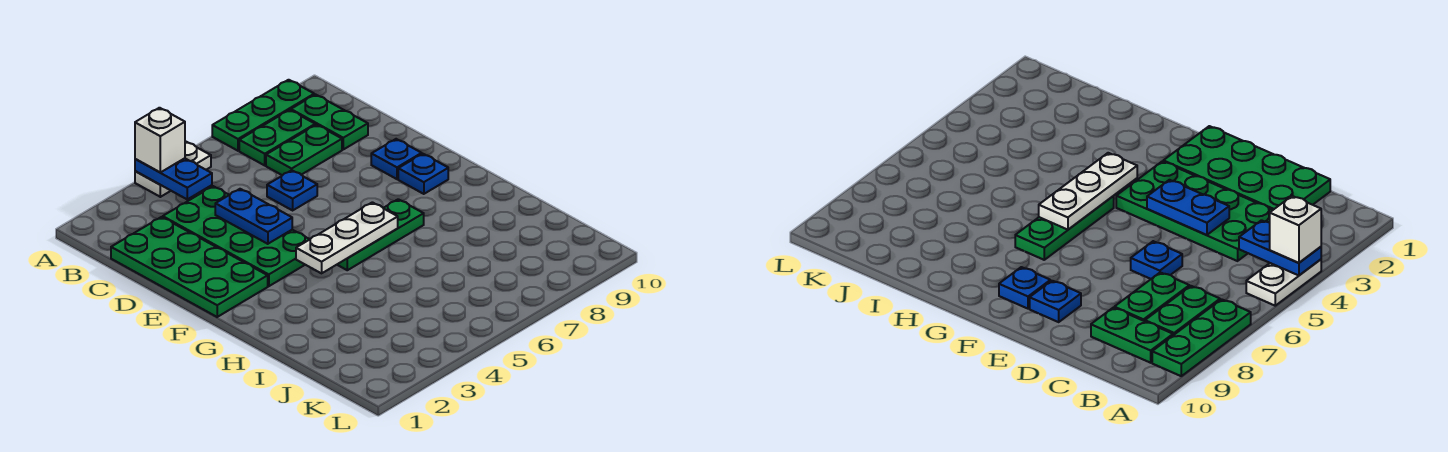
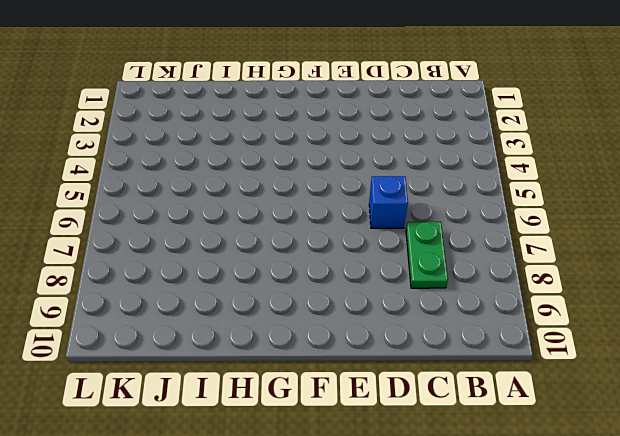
blue 1x1 brick [369,176,408,228] -> blue 1x1 plate [267,170,317,210]
none -> white 1x2 plate [135,141,211,197]
none -> green 1x3 plate [212,80,314,151]
none -> green 1x2 plate [239,110,315,165]

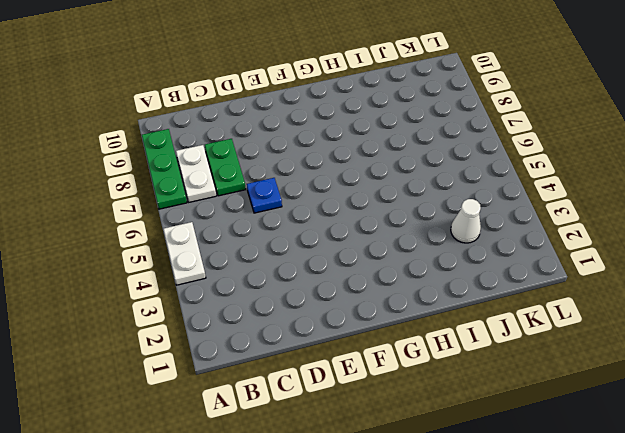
white 1x2 plate [176,145,216,202] -> green 1x2 plate [239,110,315,165]
white 1x1 cone [451,199,481,243] -> none
none -> green 1x2 plate [291,95,368,149]
none -> green 2x4 plate [111,217,268,317]
none -> green 2x4 plate [163,186,310,286]

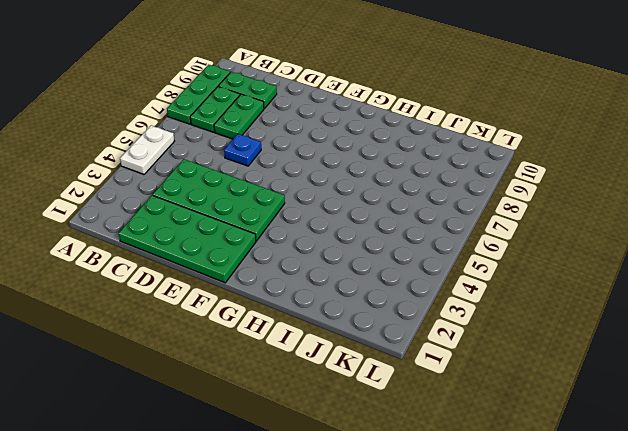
none -> blue 1x1 plate [371,139,422,179]
none -> blue 1x1 plate [398,154,448,194]
none -> green 1x3 plate [337,199,424,270]

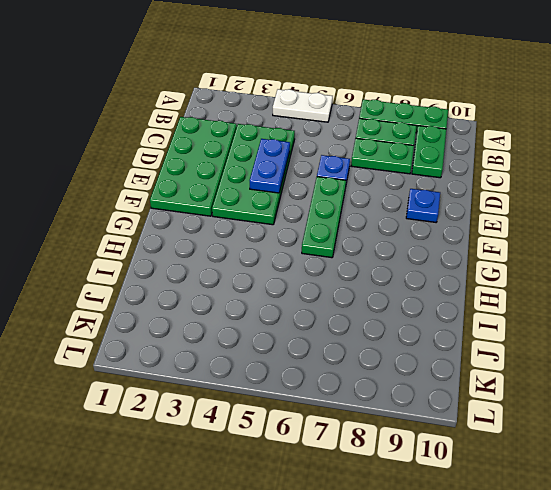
green 1x3 plate [302,177,346,258] -> green 1x3 plate turned to [337,199,424,270]
none -> blue 1x1 plate [398,154,448,194]
none -> blue 1x2 plate [135,158,212,199]
none -> white 1x3 plate [296,202,398,273]

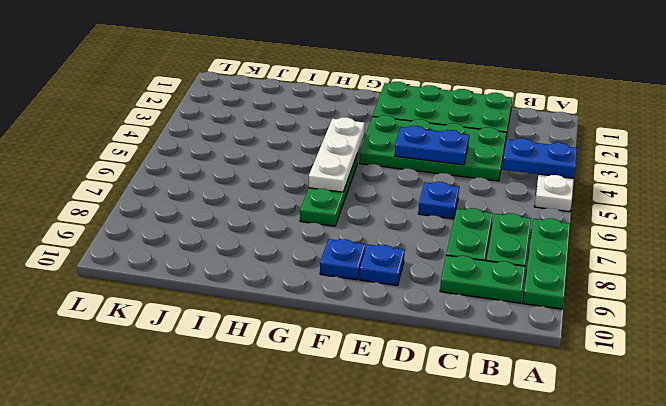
none -> white 1x1 brick [135,108,185,172]

